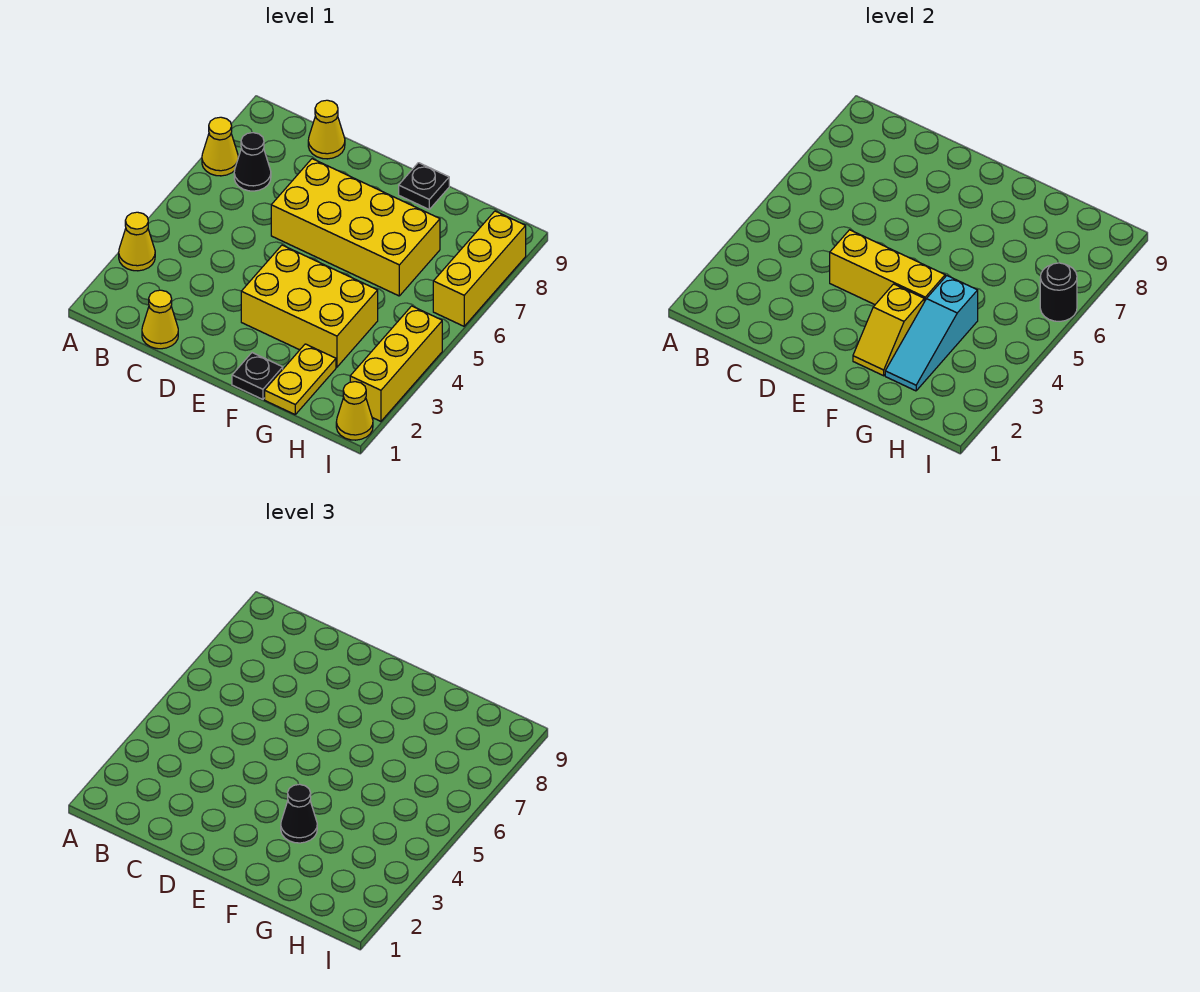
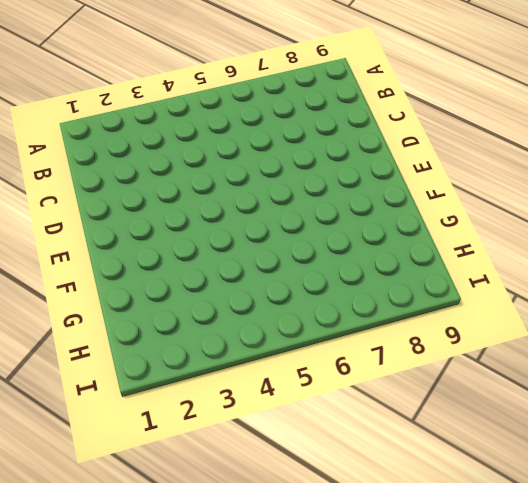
none -> yellow 1x1 cone [119,212,155,271]
none -> yellow 1x1 cone [202,117,238,176]
none -> black 1x1 cone [234,133,271,191]

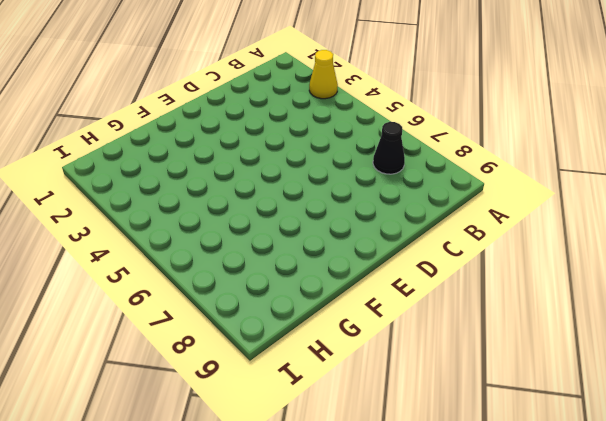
none -> yellow 1x1 cone [202,117,238,176]
none -> yellow 1x1 cone [142,290,178,349]
none -> yellow 1x1 cone [308,100,345,159]

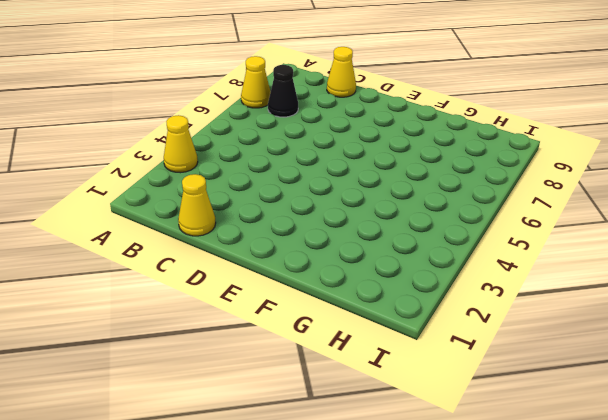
none -> yellow 2x4 brick [271,159,440,296]
none -> yellow 2x3 brick [241,245,378,367]
none -> black 1x1 plate [232,353,283,399]

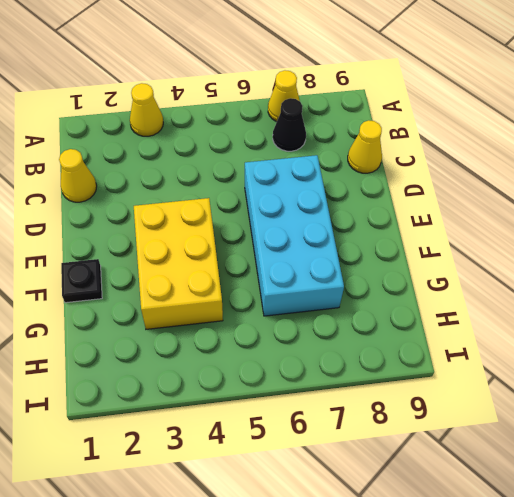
cyan 2x4 brick [245,155,344,316] -> yellow 2x4 brick [271,159,440,296]
none -> black 1x1 plate [399,163,449,209]
none -> yellow 1x2 plate [265,344,336,414]
none -> yellow 1x1 cone [336,382,373,440]

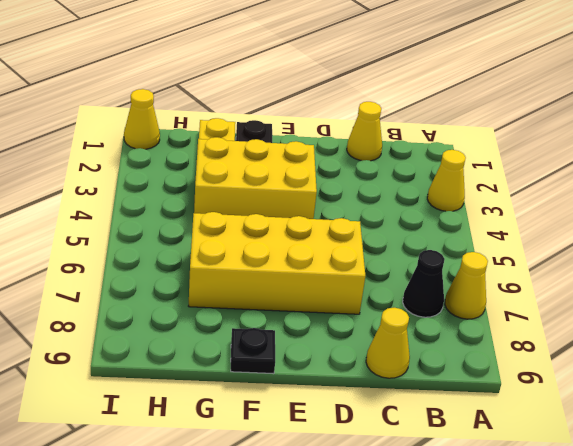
none -> yellow 1x3 brick [350,306,442,421]
none -> yellow 1x3 brick [433,211,526,326]
none -> yellow 1x3 brick [830,230,945,305]

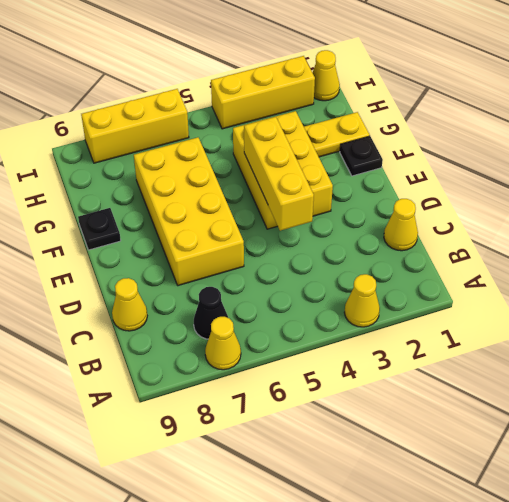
none -> yellow 1x2 slope [853,284,924,376]
none -> cyan 1x3 slope [885,276,978,391]
none -> black 1x1 round brick [1040,263,1077,321]

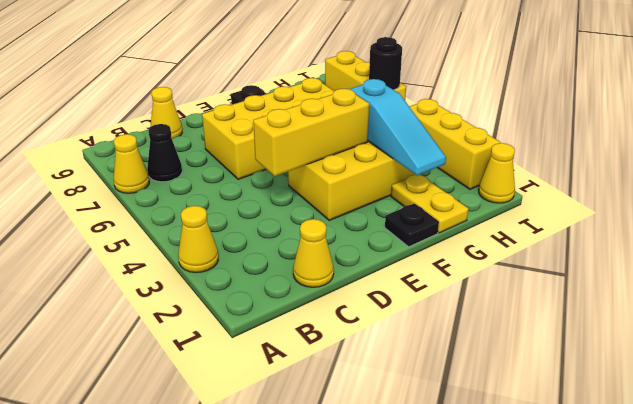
none -> yellow 1x2 slope [853,284,924,376]
none -> black 1x1 cone [281,784,317,843]

